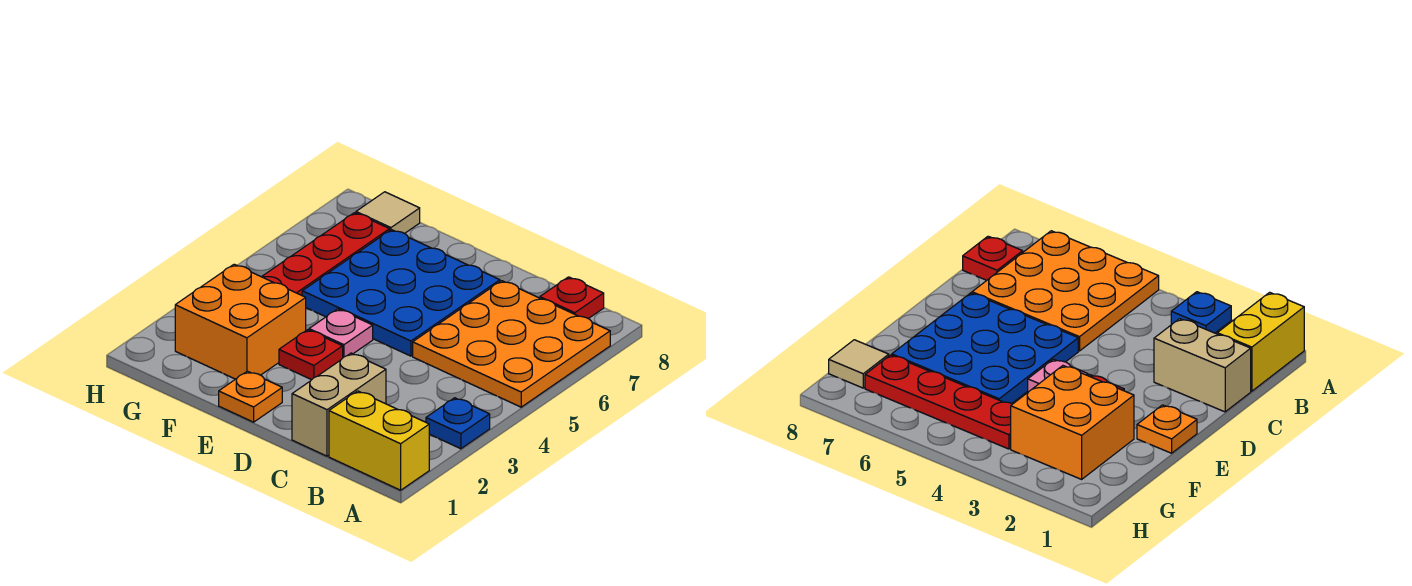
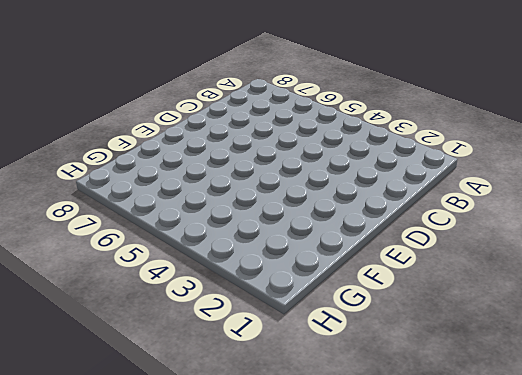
none -> yellow 1x2 brick [329,391,429,490]
none -> blue 1x1 plate [426,398,490,449]
none -> orange 3x3 plate [413,281,610,407]

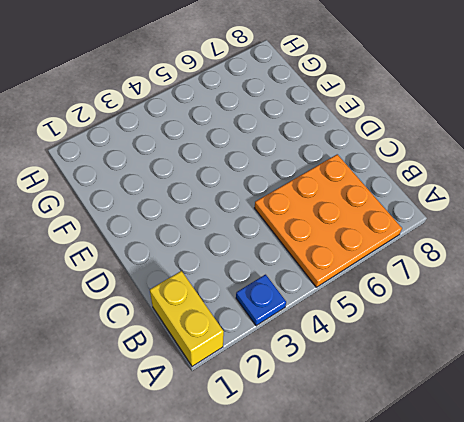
none -> red 1x1 plate [540,277,604,319]
none -> tan 1x2 brick [292,353,386,456]
none -> blue 3x3 plate [302,230,500,356]

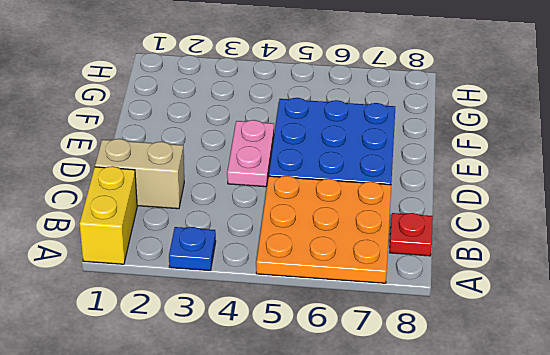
pink 1x2 plate [227,120,274,187] -> pink 1x1 plate [309,309,373,357]
none -> orange 1x1 plate [219,371,282,422]
none -> red 1x1 plate [279,330,343,380]
none -> orange 2x2 brick [175,264,306,379]

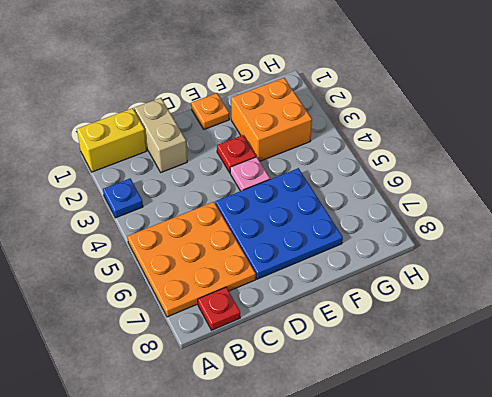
none -> red 1x4 plate [262,213,390,295]
none -> tan 1x1 tile [356,192,420,234]

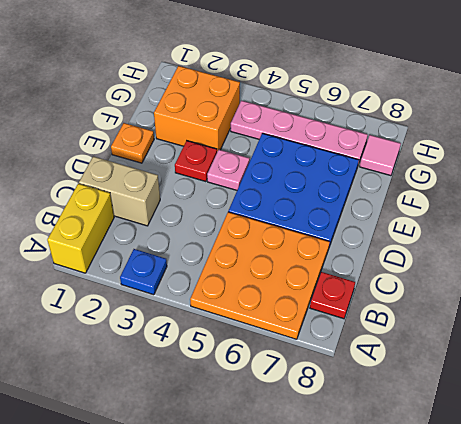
pink 1x4 plate [231,100,368,165] -> red 1x4 plate [262,213,390,295]
pink 1x1 tile [360,135,401,176] -> tan 1x1 tile [356,192,420,234]

